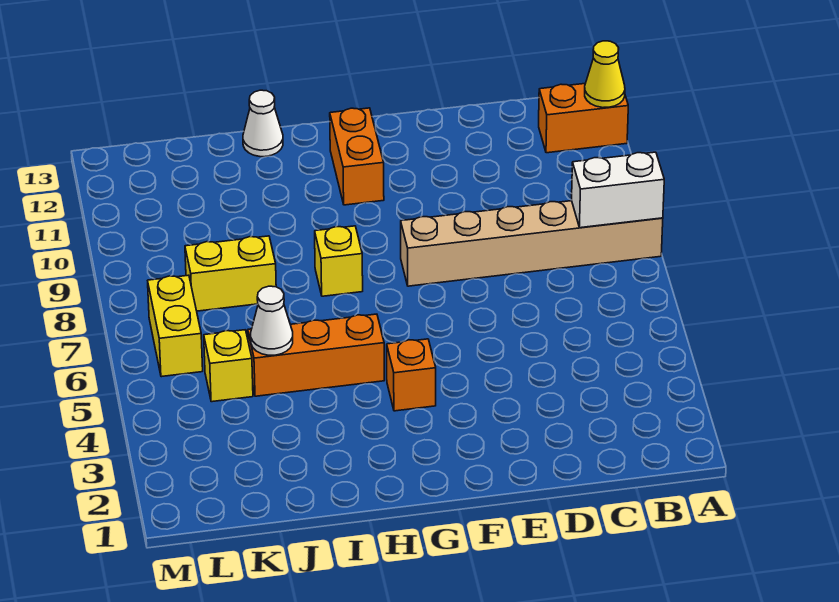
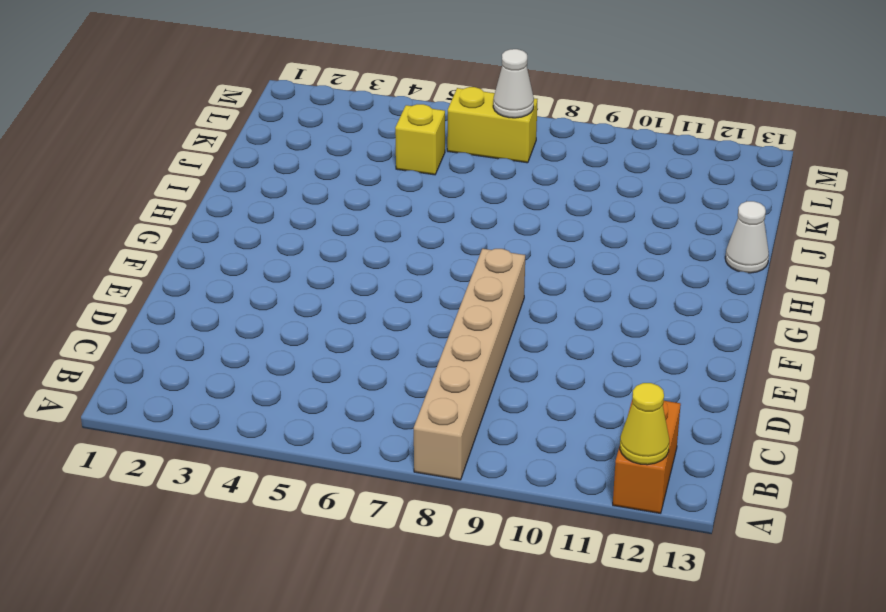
white 1x1 cone [493,49,534,118] -> white 1x1 cone moved to [251,286,293,355]
none -> orange 1x1 brick [387,339,436,411]
none -> orange 1x2 brick [330,108,384,205]
none -> orange 1x3 brick [248,314,384,396]

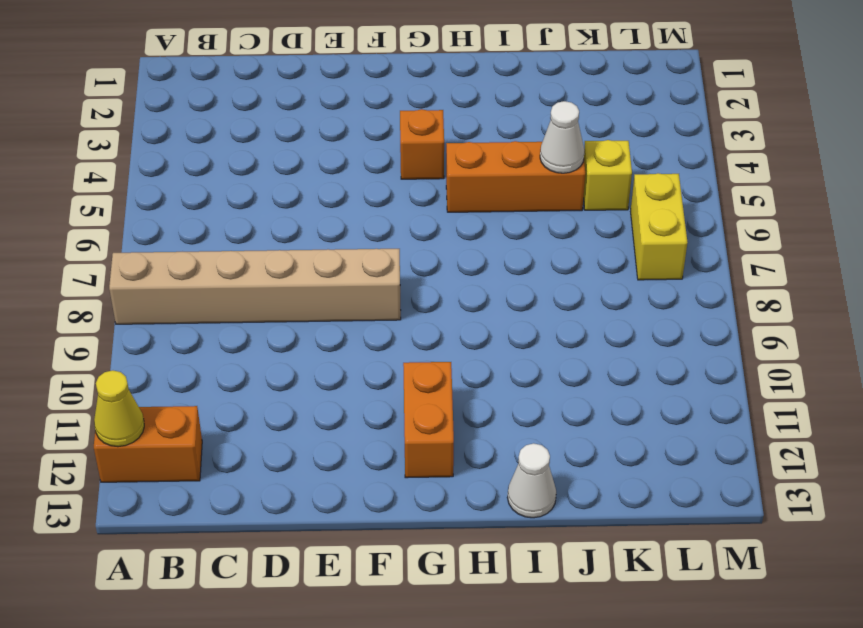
none -> yellow 1x1 brick [315,226,363,296]
none -> yellow 1x2 brick [185,236,276,311]
none -> white 1x2 brick [572,152,664,228]

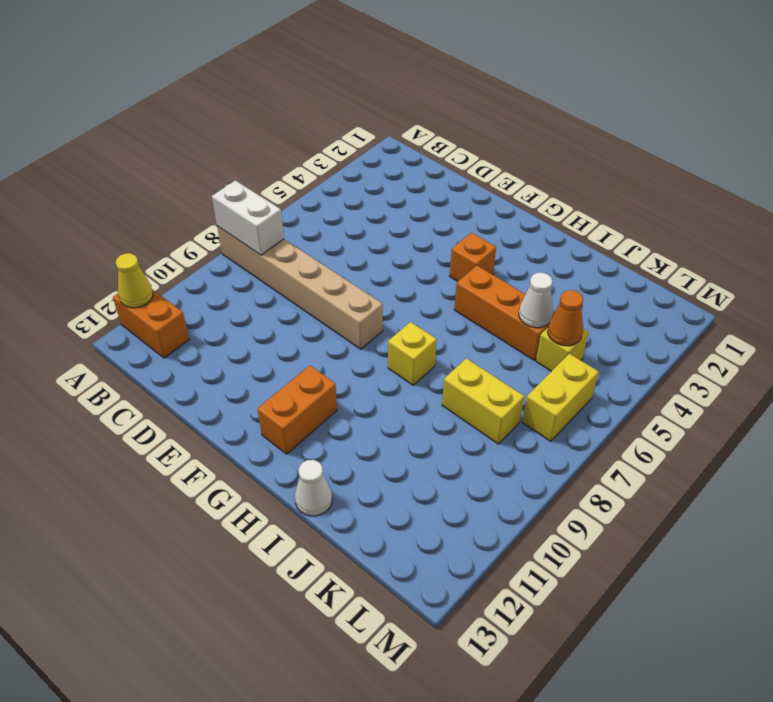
orange 1x1 cone [548,290,583,346] -> none

